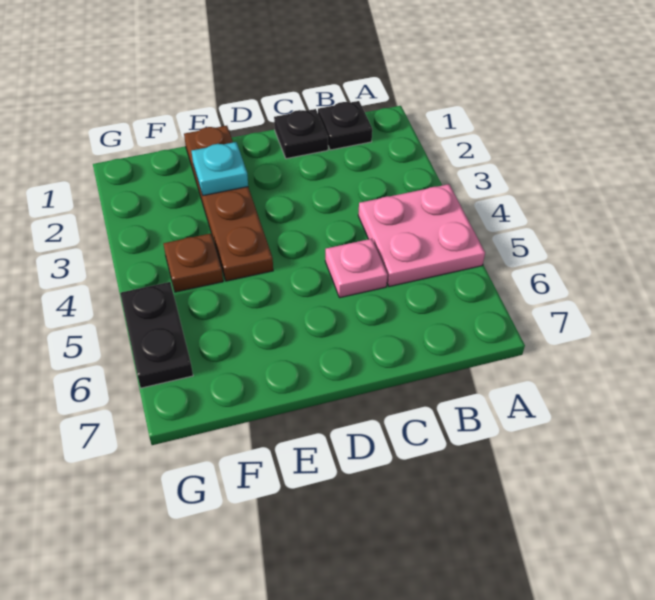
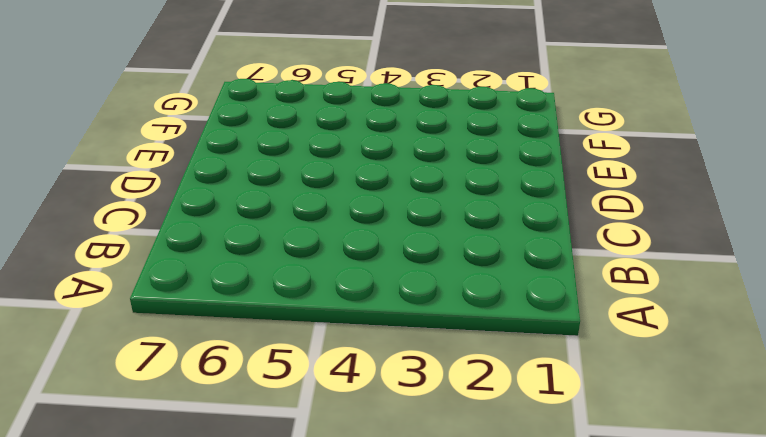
none -> pink 2x2 plate [358,184,485,287]
none -> black 1x1 plate [318,101,372,150]

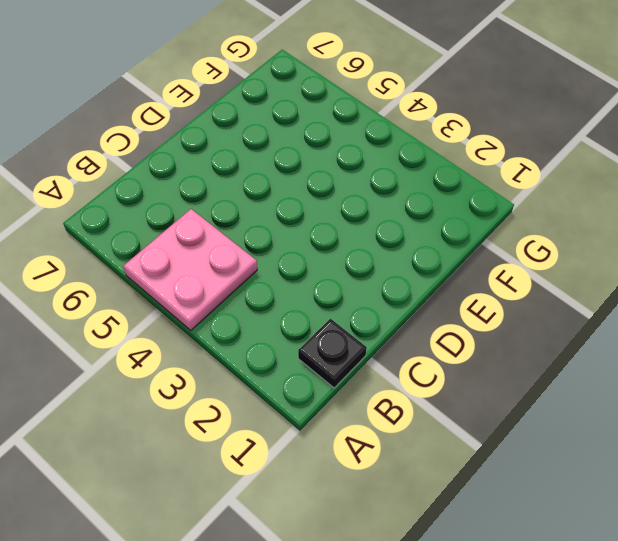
none -> black 1x1 plate [274,109,328,159]
none -> pink 1x1 plate [325,239,388,298]

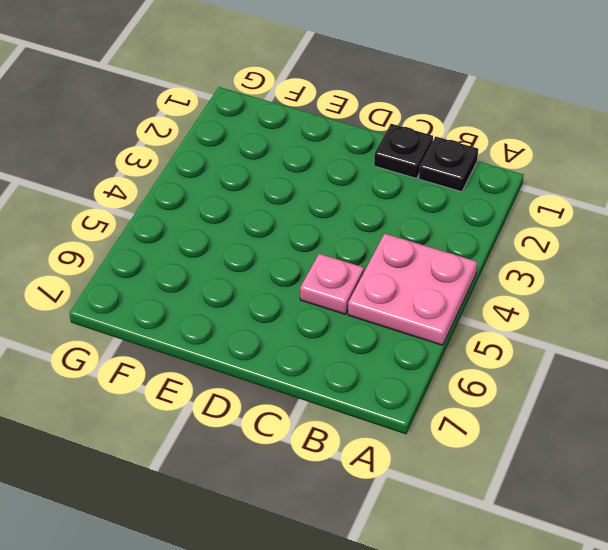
none -> brown 1x4 plate [184,126,273,281]
none -> brown 1x1 plate [163,233,223,292]

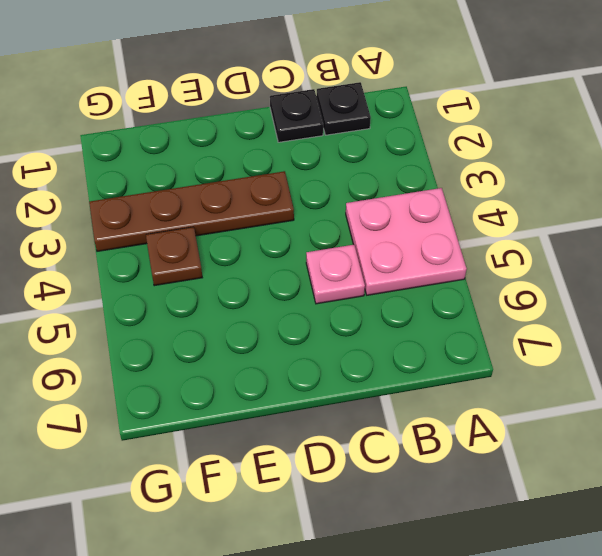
brown 1x4 plate [89,171,294,251] -> brown 1x4 plate turned to [184,126,273,281]
none -> black 1x2 plate [120,282,193,388]
none -> cyan 1x1 plate [192,142,248,196]

